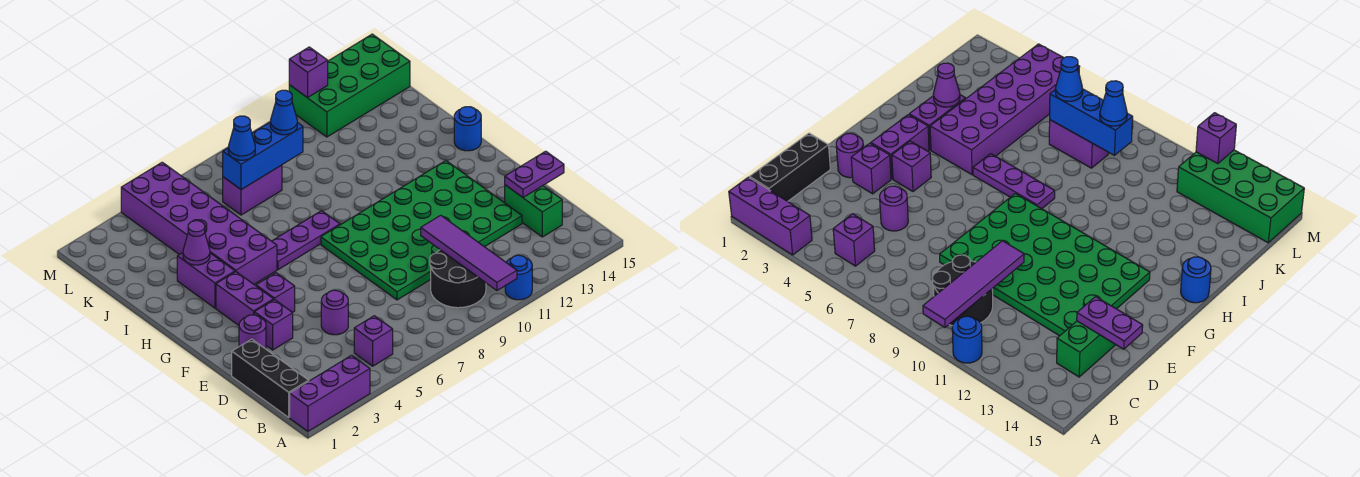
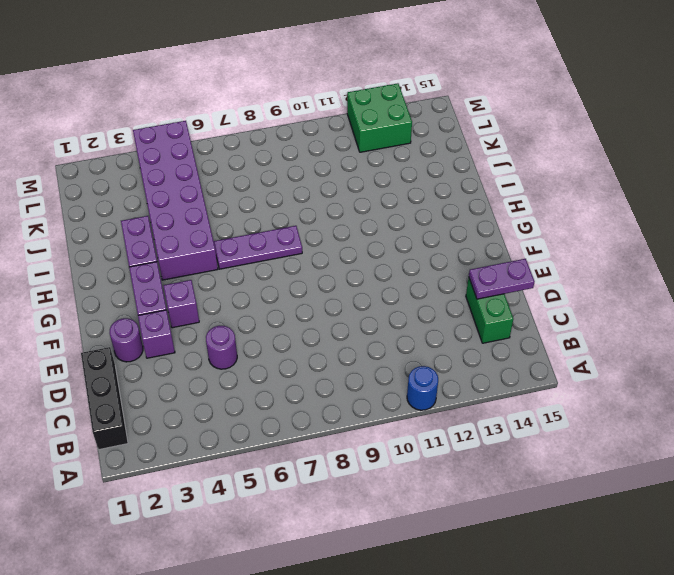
green 2x2 brick [347,83,412,152] -> green 2x4 brick [289,34,410,137]
none -> purple 1x3 brick [290,355,370,431]
none -> purple 1x1 brick [354,316,393,366]
none -> black 2x2 round brick [430,250,486,308]

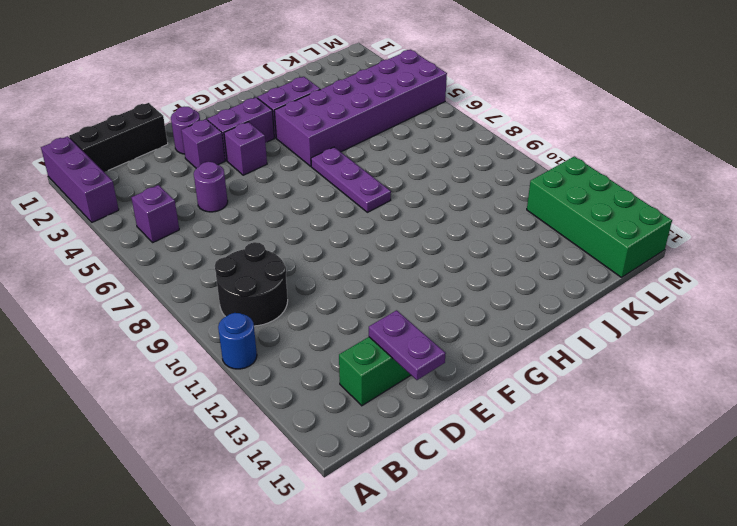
none -> green 4x6 plate [321,161,522,300]
none -> blue 1x1 round brick [454,107,481,151]
none -> purple 1x2 brick [223,165,282,215]

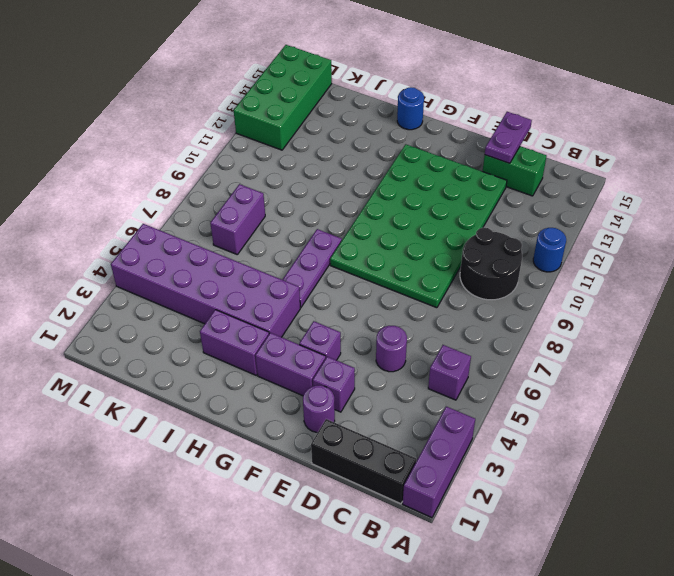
none -> purple 1x4 tile [421,215,517,290]
none -> purple 1x1 cone [183,221,210,265]
none -> blue 1x3 brick [223,122,303,190]

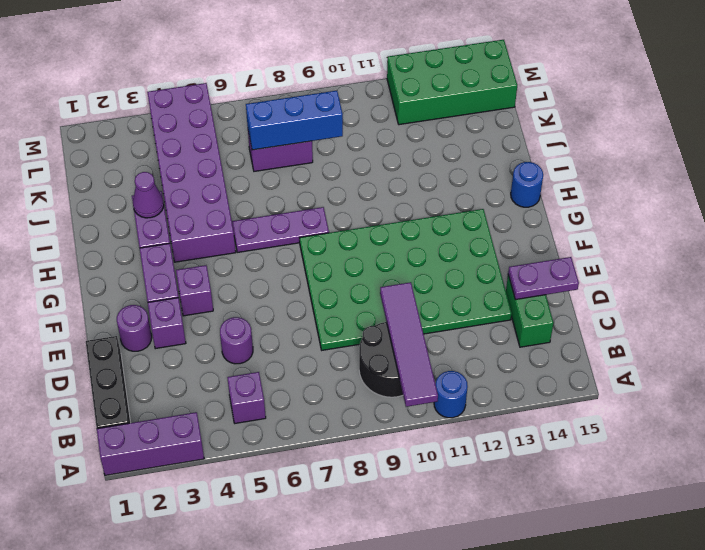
none -> purple 1x1 brick [289,47,328,98]
none -> blue 1x1 cone [228,116,255,160]
none -> blue 1x1 cone [270,90,297,135]

